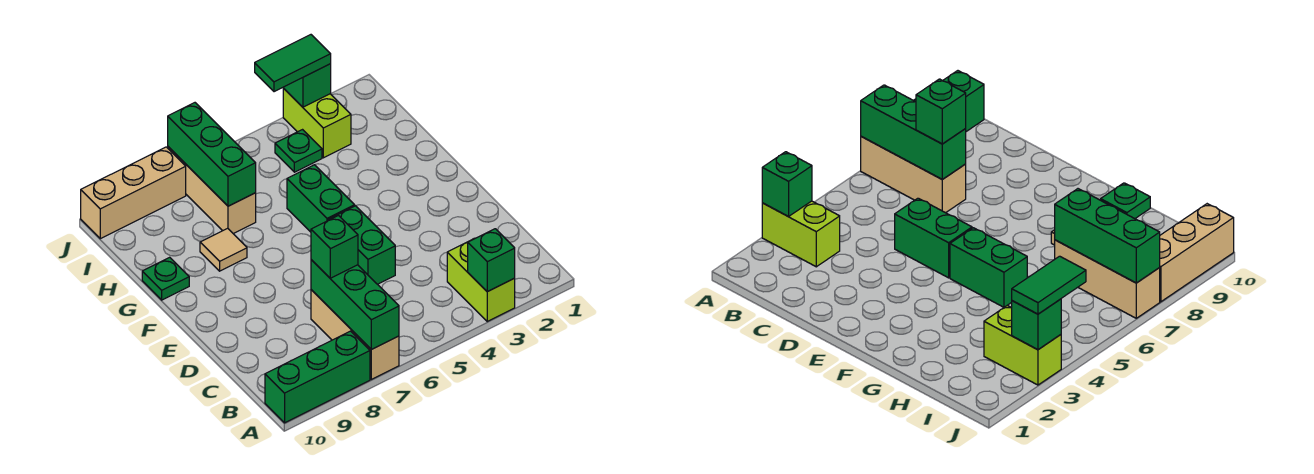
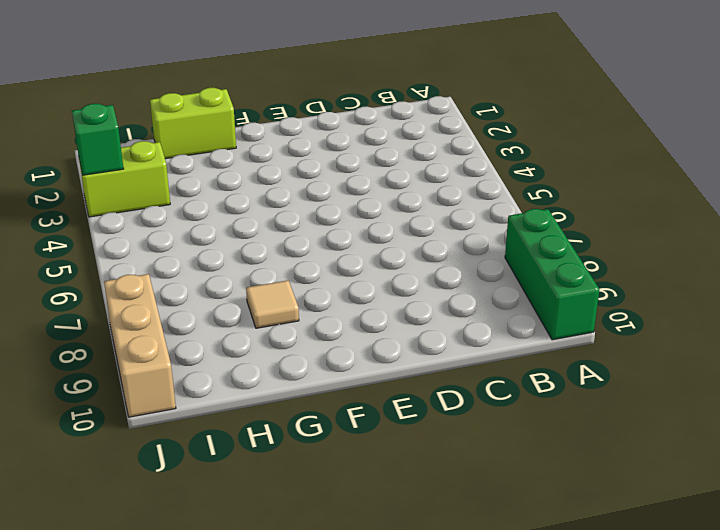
lime 1x2 brick [150,88,236,159] -> lime 1x2 brick moved to [447,238,515,321]
none -> tan 1x3 brick [311,290,399,379]
none -> green 1x2 brick [328,206,395,284]
none -> green 1x2 brick [287,165,355,232]

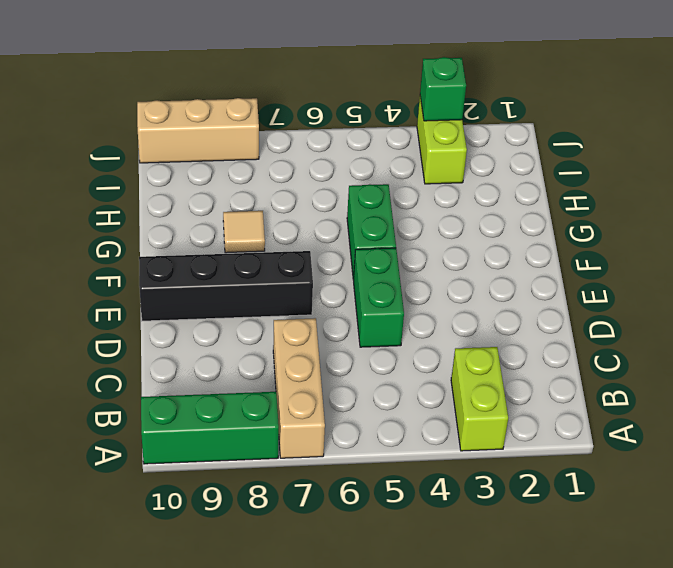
black 1x4 brick [139,251,313,321] -> none
none -> green 1x1 plate [142,257,189,300]
none -> tan 1x3 brick [168,147,256,234]
none -> green 1x1 plate [275,130,322,172]

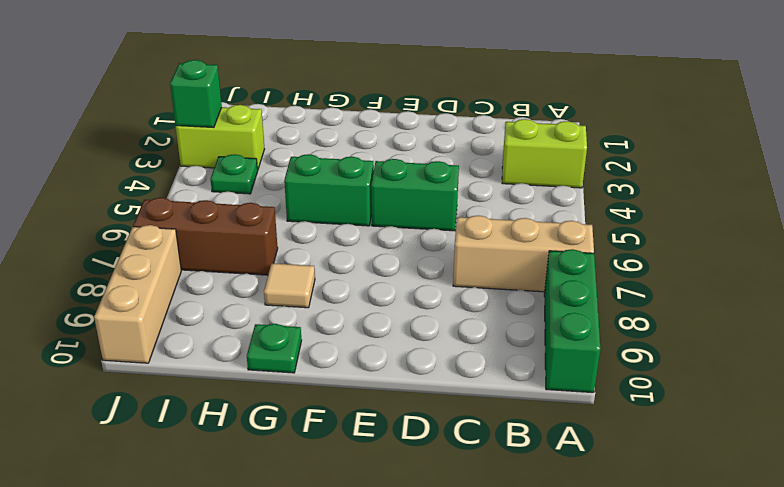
brown 1x3 brick [133,198,278,275] -> tan 1x3 brick [168,147,256,234]
none -> green 1x1 brick [468,229,515,292]
none -> green 1x3 brick [311,260,399,350]
none -> green 1x3 brick [168,103,256,206]

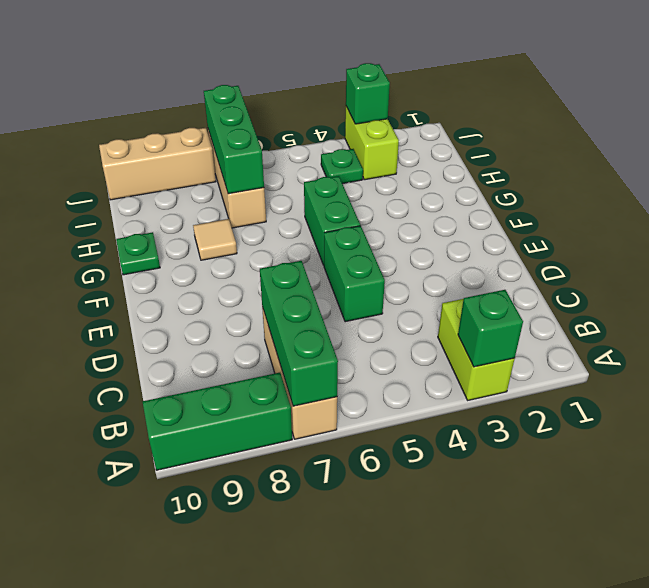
none -> green 1x1 brick [311,216,358,278]
none -> green 1x2 tile [255,35,331,92]

